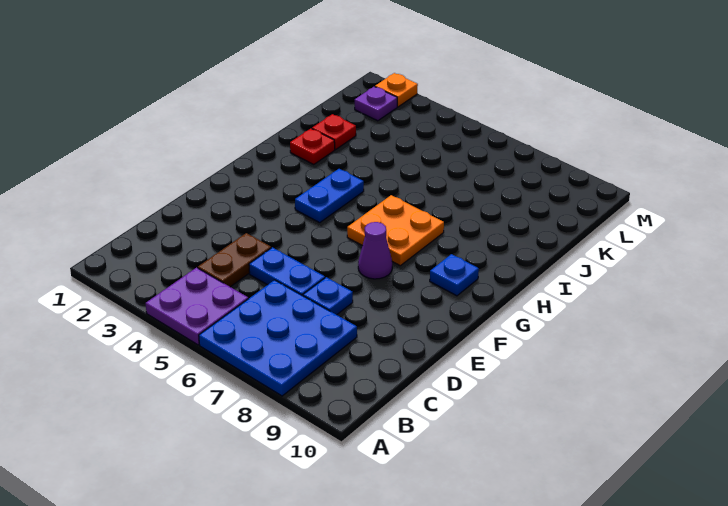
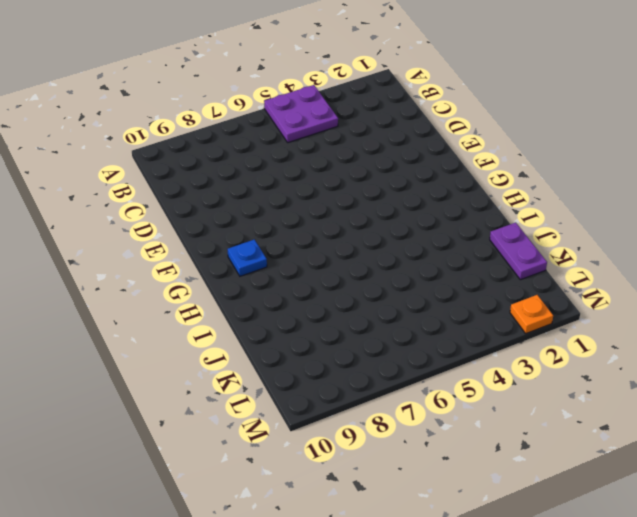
purple 1x2 plate [490,222,547,280] -> none
none -> blue 3x3 plate [199,280,357,396]
none -> brown 1x2 plate [198,233,271,287]
none -> blue 1x2 plate [249,247,325,296]

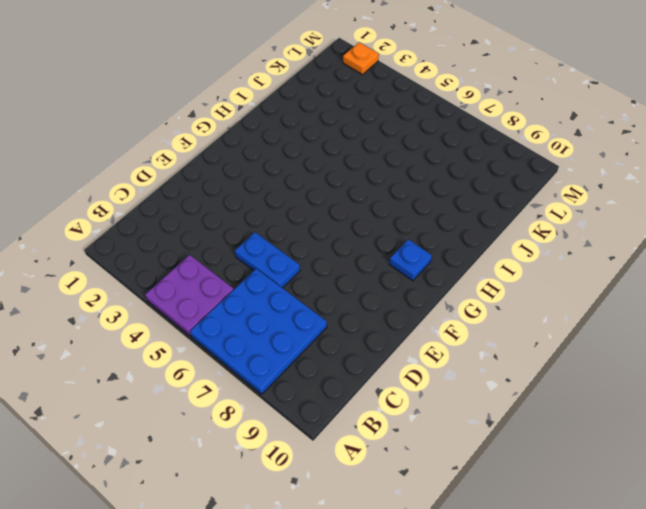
none -> brown 1x2 plate [198,233,271,287]
none -> blue 1x1 plate [303,277,353,315]
none -> purple 1x1 cone [358,222,392,279]

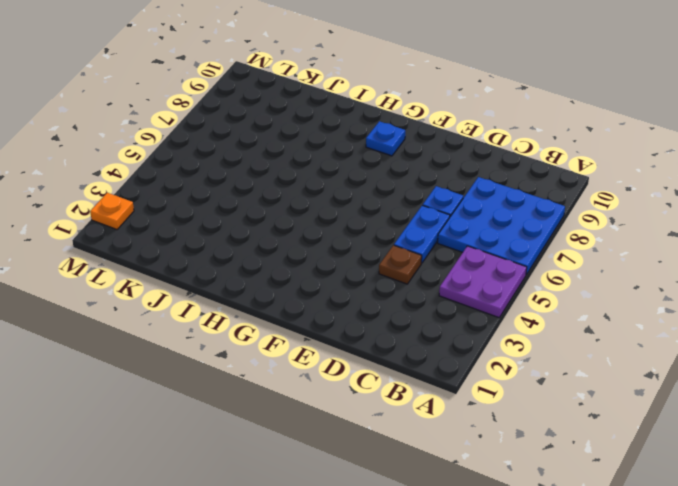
brown 1x1 plate [379,245,422,284] -> brown 1x2 plate [198,233,271,287]
none -> purple 1x1 cone [358,222,392,279]
none -> blue 1x2 plate [295,169,364,223]
none -> orange 2x2 plate [347,195,444,266]

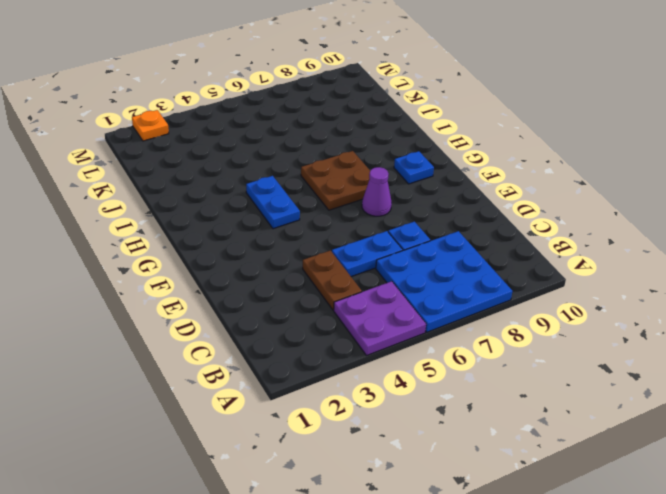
brown 2x2 plate [301,151,370,210] -> orange 2x2 plate [347,195,444,266]
none -> red 1x1 plate [290,129,335,164]
none -> red 1x1 plate [312,114,356,150]
none -> purple 1x1 plate [355,87,397,121]

